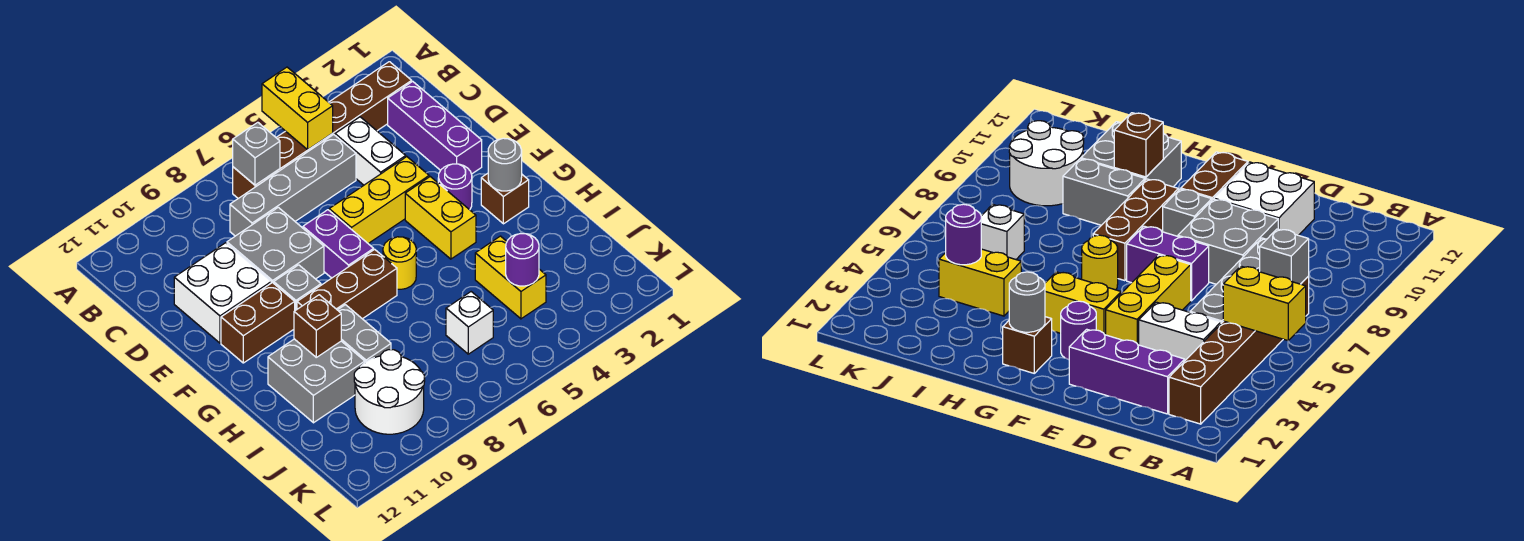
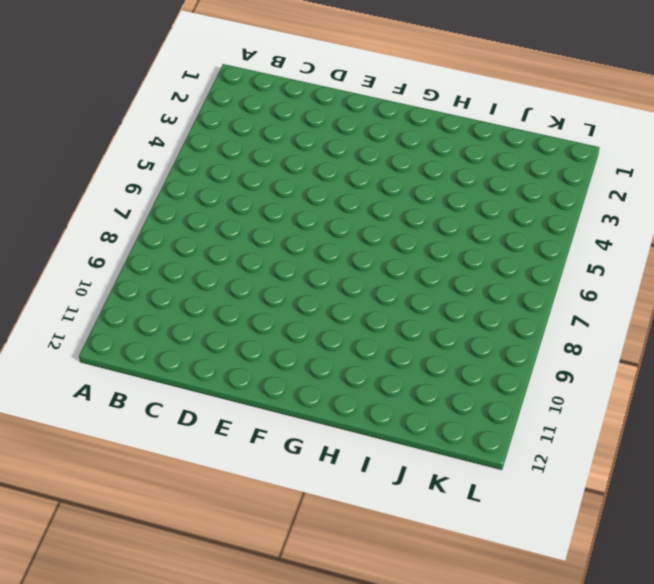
none -> brown 1x6 brick [233,62,412,198]
none -> purple 1x3 brick [388,81,482,174]
none -> white 1x2 brick [335,117,406,185]

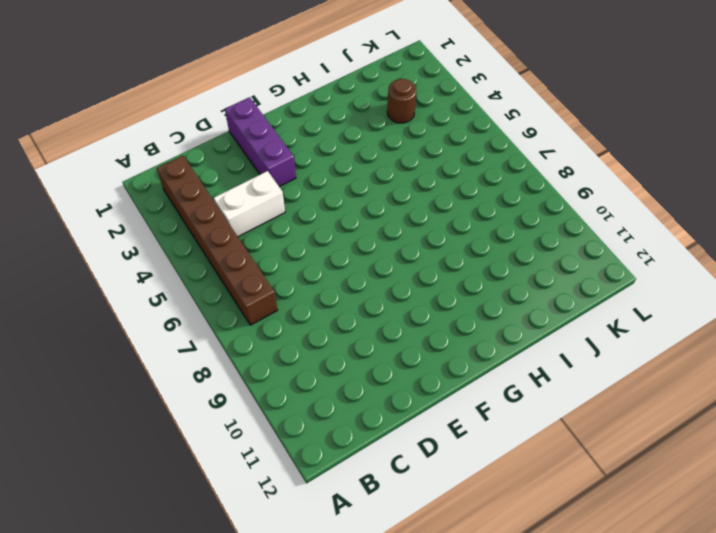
purple 1x3 brick [225,97,296,187] -> purple 1x3 brick turned to [388,81,482,174]
brown 1x1 round brick [387,79,416,123] -> none
none -> grey 1x4 brick [230,135,356,236]
none -> grey 2x2 brick [227,207,324,283]
none -> white 2x2 brick [174,243,271,343]

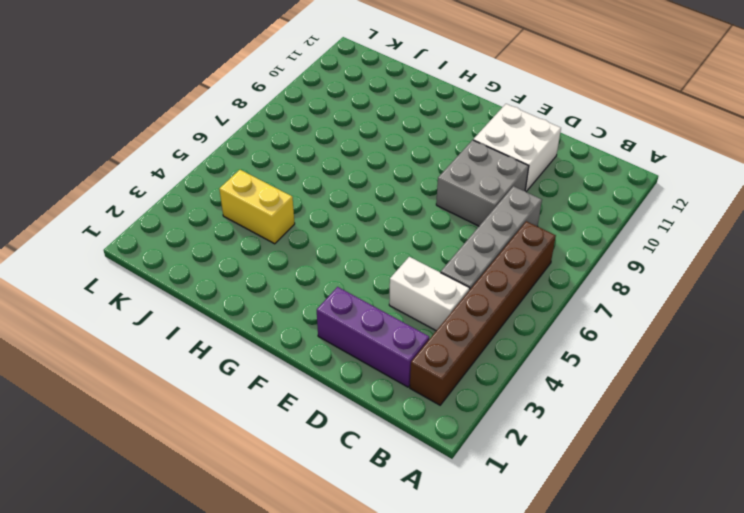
none -> yellow 1x3 brick [329,157,429,244]
none -> purple 1x2 brick [303,210,374,278]
none -> purple 1x1 round brick [438,164,472,210]

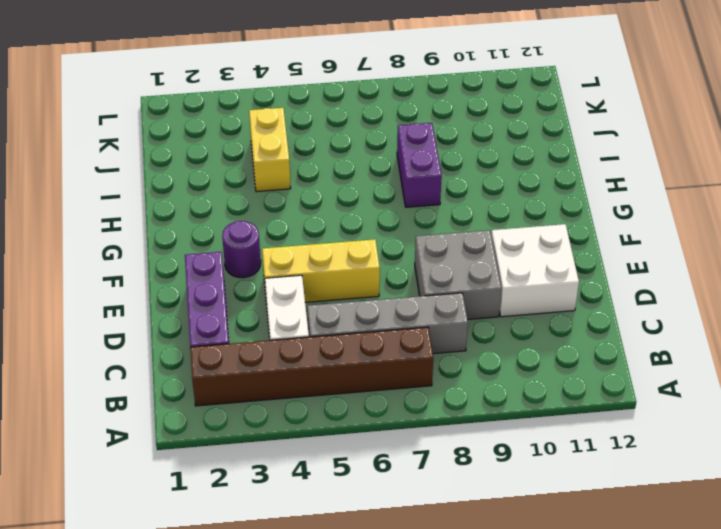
purple 1x2 brick [397,123,442,207] -> purple 1x2 brick moved to [303,210,374,278]
none -> yellow 1x2 brick [405,177,476,259]
none -> grey 1x1 brick [274,265,321,311]
none -> brown 1x2 brick [221,283,295,363]

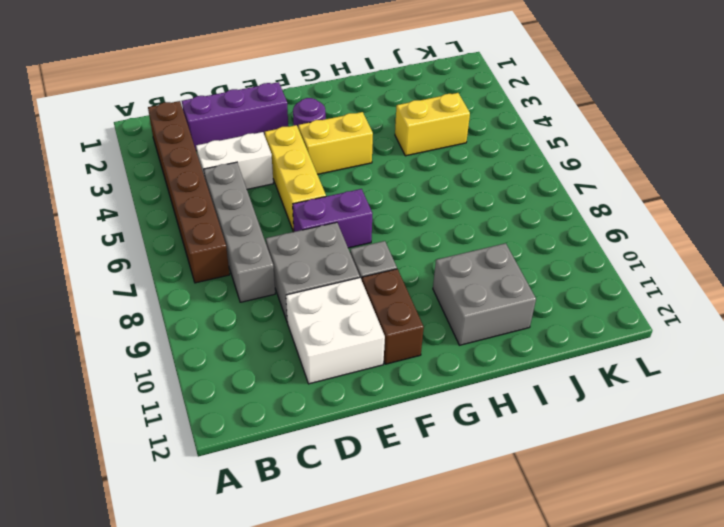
none -> brown 1x1 brick [481,173,529,224]
none -> yellow 1x1 round brick [383,237,416,289]
none -> brown 1x3 brick [297,249,397,319]

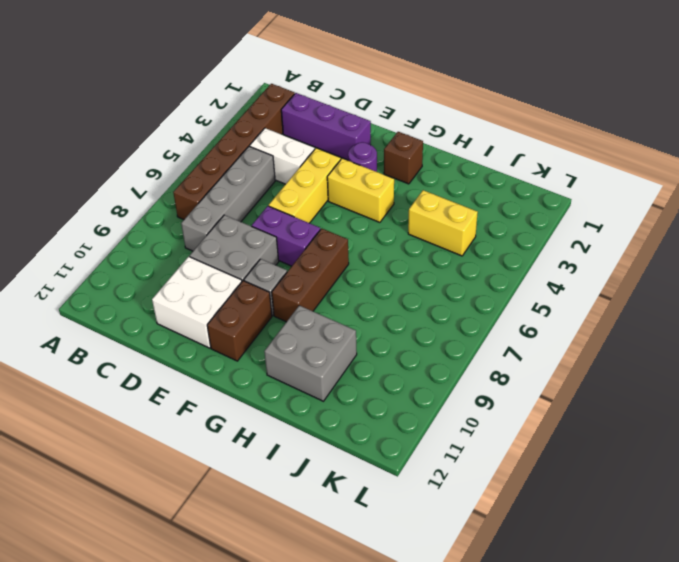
none -> yellow 1x1 round brick [383,237,416,289]
none -> grey 1x2 brick [338,305,391,362]
none -> white 1x1 brick [446,292,493,354]

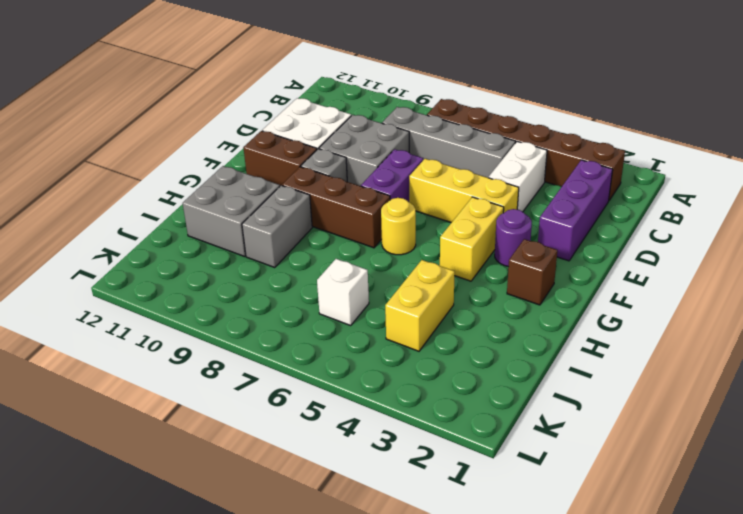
none -> white 2x2 round brick [354,350,425,434]
none -> yellow 1x2 brick [262,67,333,150]
none -> grey 1x1 brick [233,122,280,185]

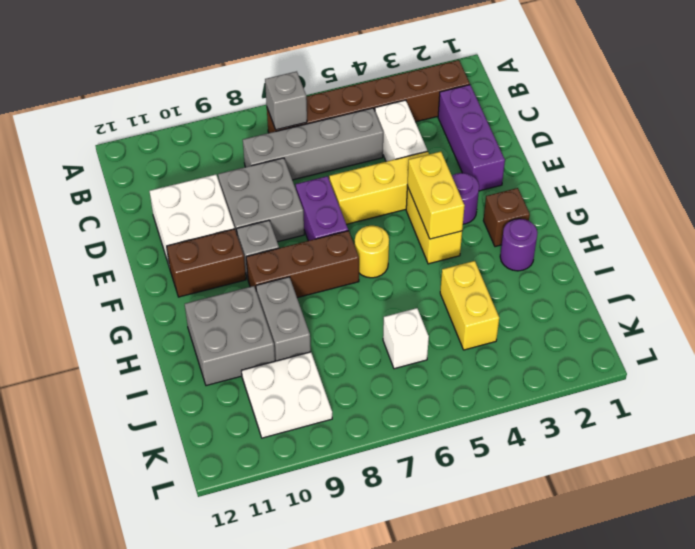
yellow 1x2 brick [407,152,465,239] -> yellow 1x2 brick moved to [262,67,333,150]
purple 1x1 round brick [500,219,538,271] -> purple 1x1 round brick moved to [506,234,539,286]
white 2x2 plate [241,352,332,438] -> white 2x2 round brick [354,350,425,434]
none -> grey 1x1 round brick [488,138,522,191]
none -> brown 1x1 brick [294,295,341,357]

